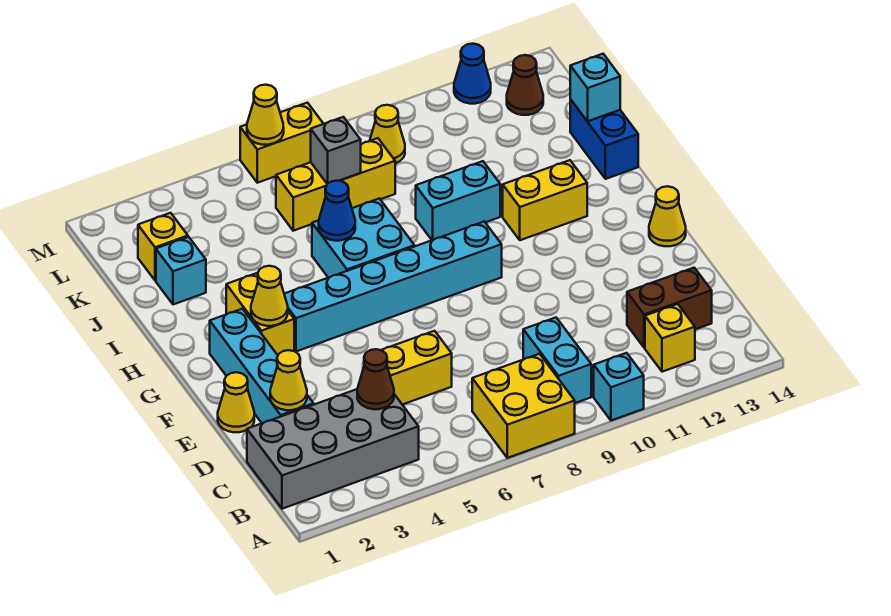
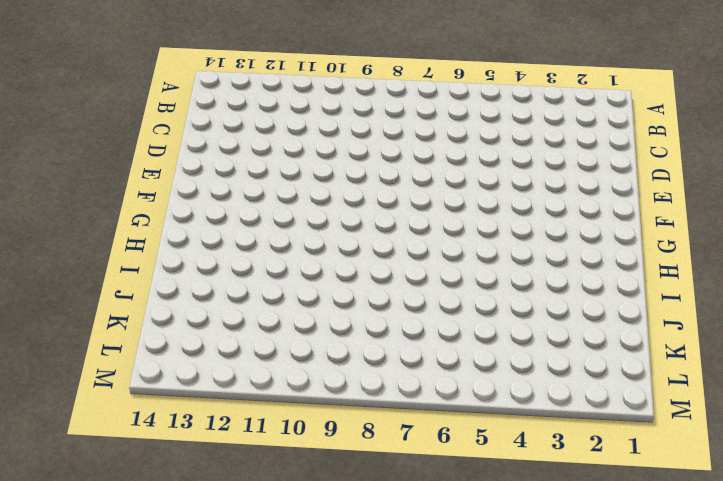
none -> yellow 2x2 brick [472,354,575,458]
none -> cyan 1x1 brick [594,353,644,421]
none -> grey 2x4 brick [247,389,419,509]
none -> cyan 1x2 brick [523,318,591,403]

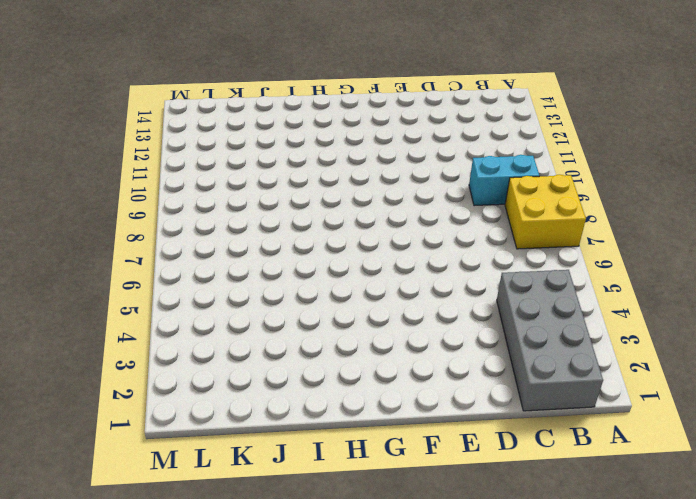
none -> cyan 1x1 brick [594,353,644,421]
none -> yellow 1x1 brick [645,304,695,372]
none -> brown 1x2 brick [627,268,712,348]
none -> cyan 1x4 brick [210,309,314,423]

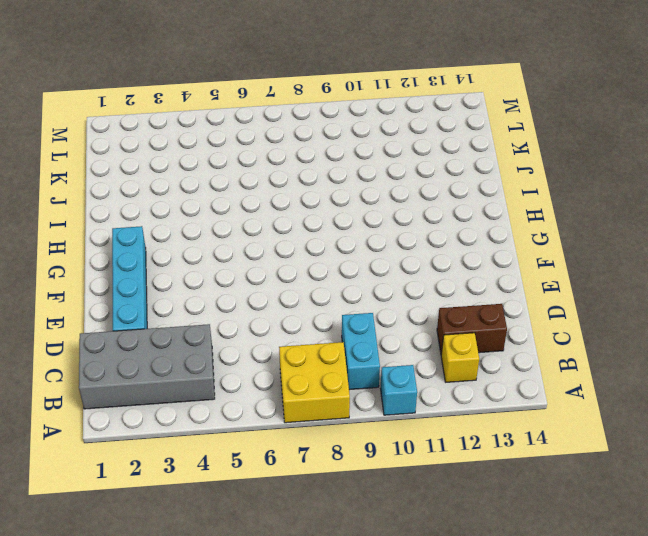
none -> yellow 1x2 brick [382,331,452,405]
none -> yellow 1x1 cone [218,372,254,432]
none -> yellow 1x1 cone [649,186,686,246]
none -> yellow 1x2 brick [226,273,294,355]

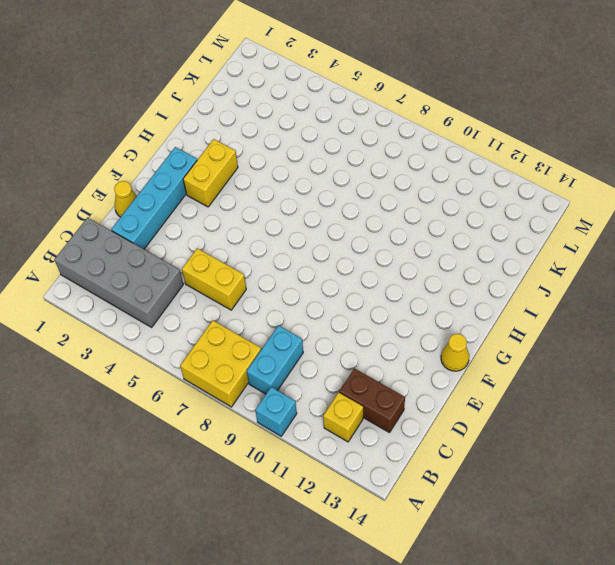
none -> cyan 1x6 brick [284,222,502,351]
none -> cyan 2x2 brick [312,199,414,278]
none -> yellow 1x2 brick [503,160,587,240]
none -> cyan 1x2 brick [416,161,500,240]

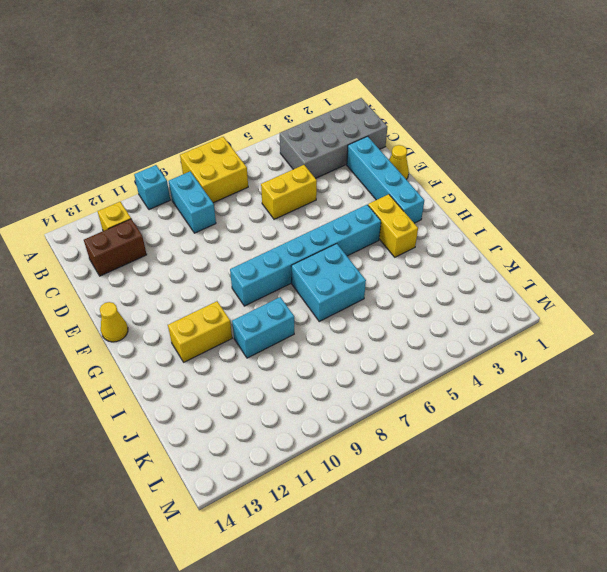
none -> blue 1x2 brick [570,99,638,179]
none -> cyan 1x1 brick [156,237,206,304]
none -> yellow 1x1 brick [138,213,188,281]
none -> yellow 1x3 brick [276,138,395,231]

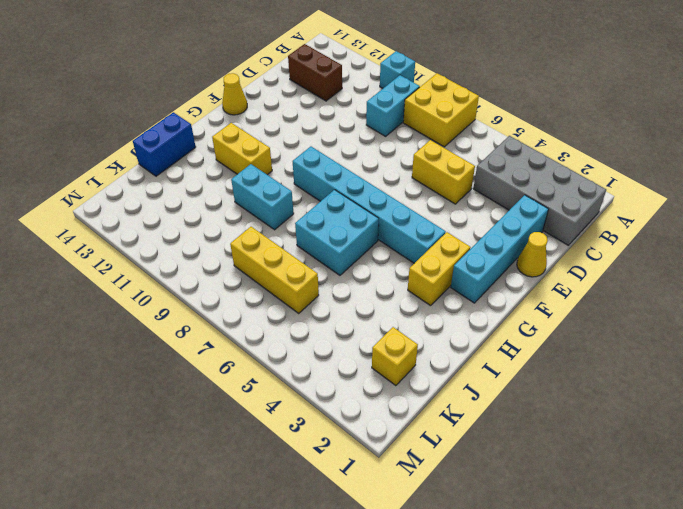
none -> yellow 1x1 brick [645,304,695,372]
none -> cyan 1x1 brick [156,237,206,304]
none -> yellow 1x1 cone [370,105,405,164]
none -> brown 1x1 cone [507,55,543,115]

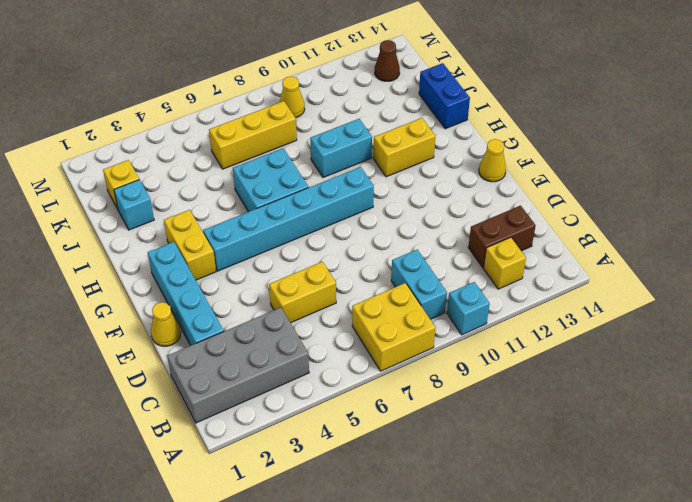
none -> yellow 1x2 brick [240,103,323,183]
none -> blue 1x1 cone [454,44,491,104]
none -> brown 1x1 cone [357,349,394,409]
none -> yellow 1x1 cone [270,350,307,410]

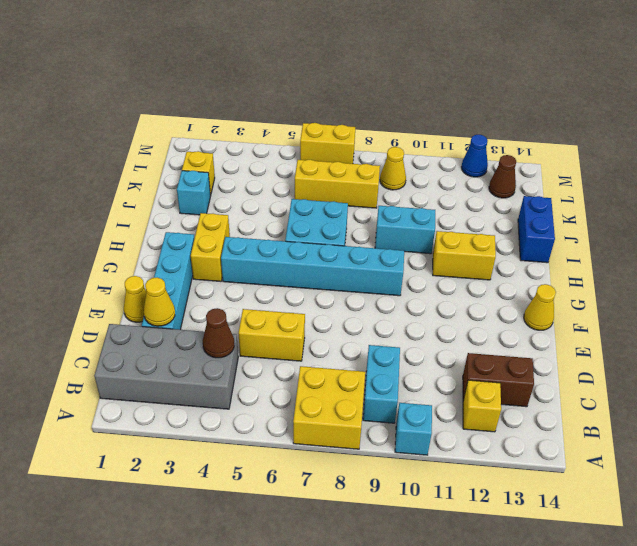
none -> yellow 1x1 cone [251,266,288,326]
none -> blue 1x1 cone [319,181,355,241]
none -> cyan 1x1 brick [570,54,620,121]
none -> grey 1x1 brick [311,117,361,184]

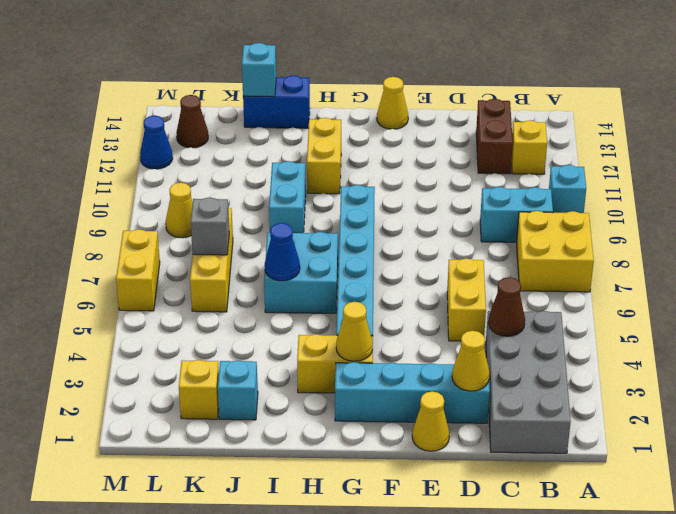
none -> yellow 1x1 cone [247,85,284,145]

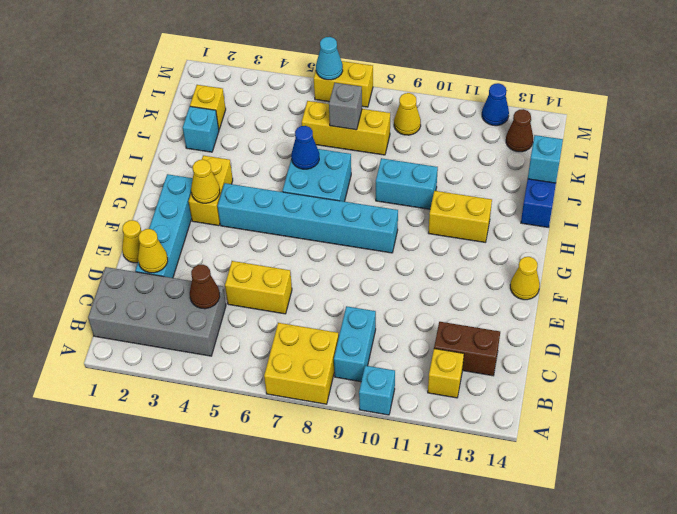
cyan 1x1 cone [316,37,343,80] -> yellow 1x1 cone [247,85,284,145]

